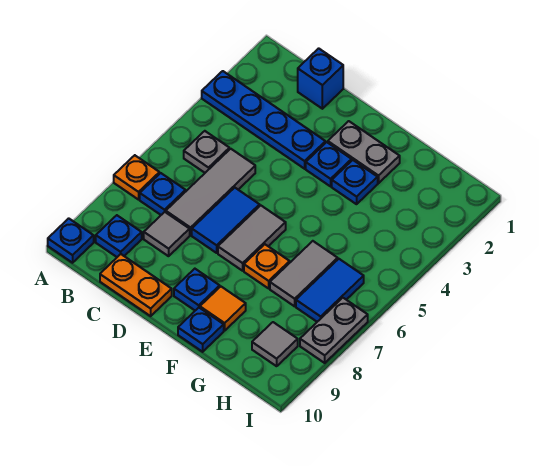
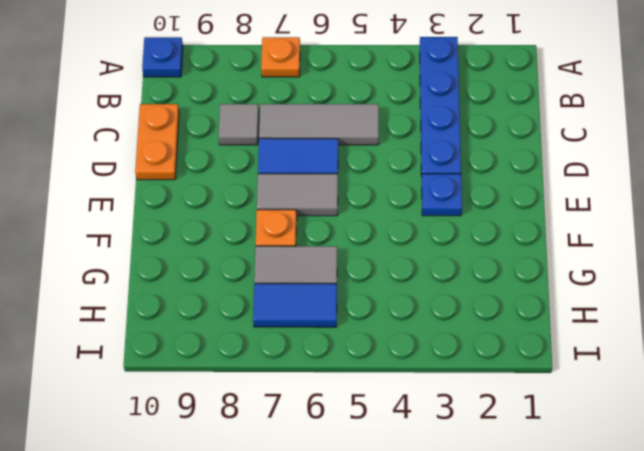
none -> grey 1x1 plate [184,131,229,173]
none -> blue 1x1 plate [140,173,185,215]
none -> blue 1x1 plate [96,215,142,257]

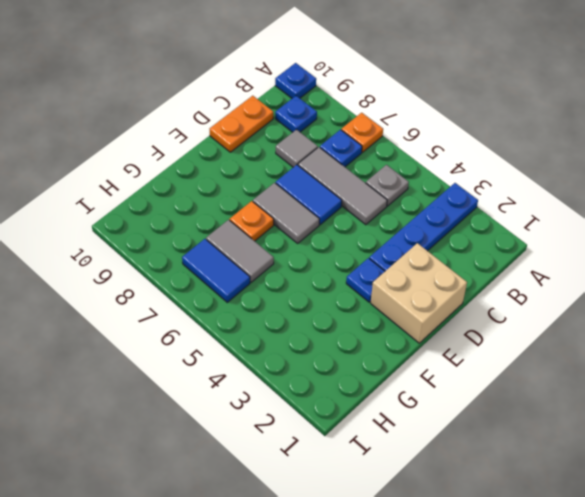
tan 2x2 brick [371,243,467,343] -> grey 1x2 plate [328,121,400,183]
none -> blue 1x1 brick [298,48,343,109]
none -> blue 1x1 plate [174,269,220,310]
none -> blue 1x1 plate [332,160,378,204]

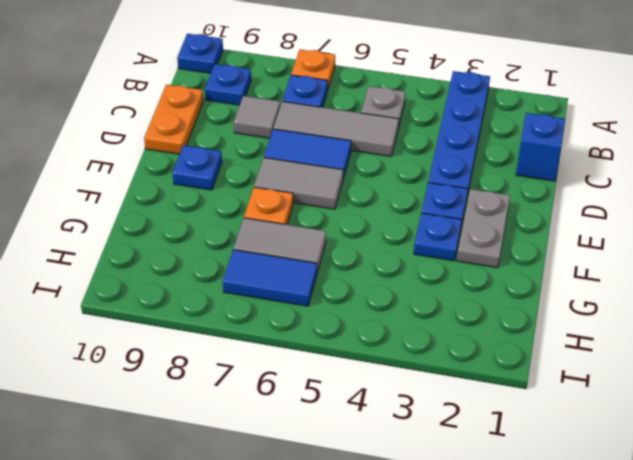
none -> orange 1x1 tile [200,287,246,331]
none -> blue 1x1 plate [178,308,224,352]
none -> grey 1x1 tile [252,322,298,366]

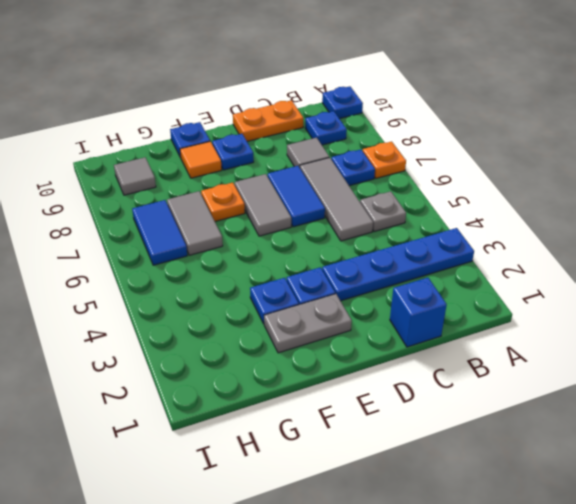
none -> grey 1x2 plate [300,298,368,363]

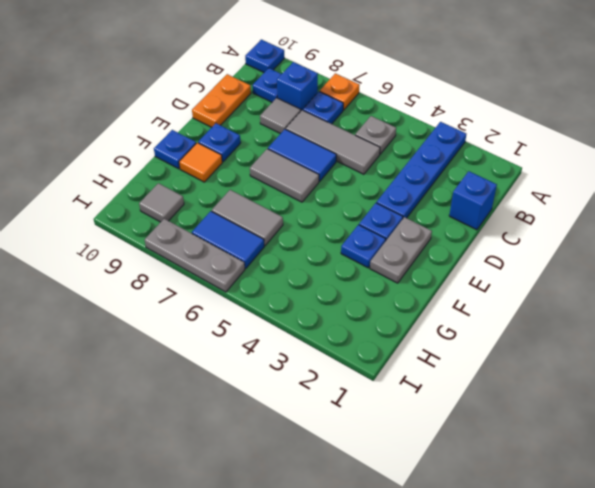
blue 1x1 brick [277,62,318,111] -> none
grey 1x3 plate [145,219,245,292] -> grey 1x2 plate [300,298,368,363]
none -> orange 1x1 plate [244,244,290,288]

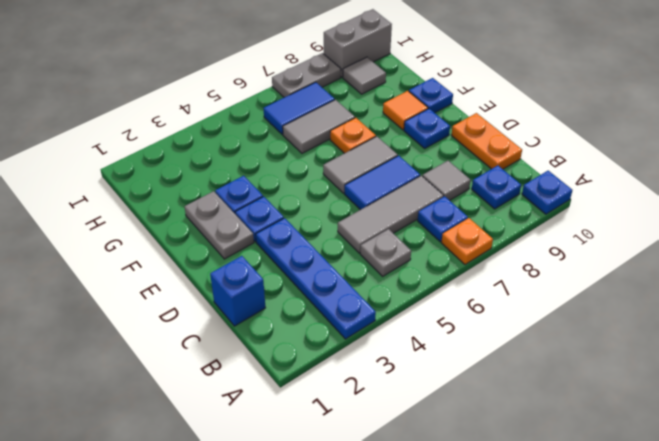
grey 1x2 brick [324,9,392,77] -> none

